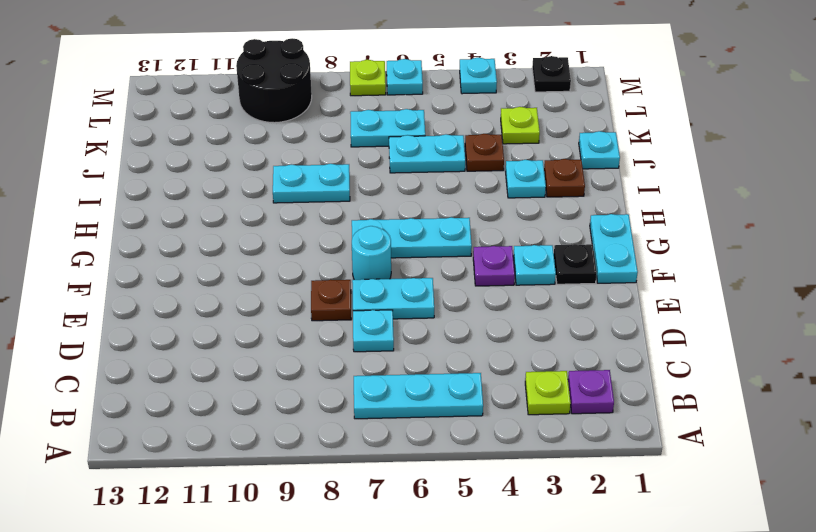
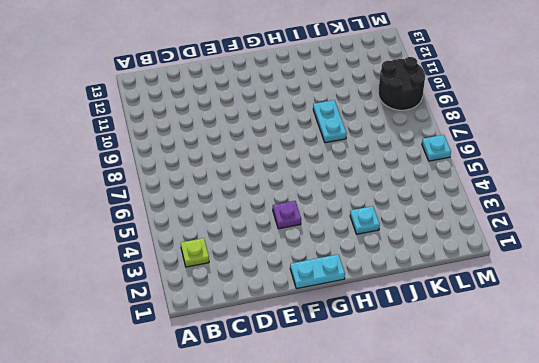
none -> purple 1x1 plate [568,370,614,414]
none -> cyan 1x3 plate [354,373,483,419]
none -> cyan 1x1 plate [353,310,394,352]

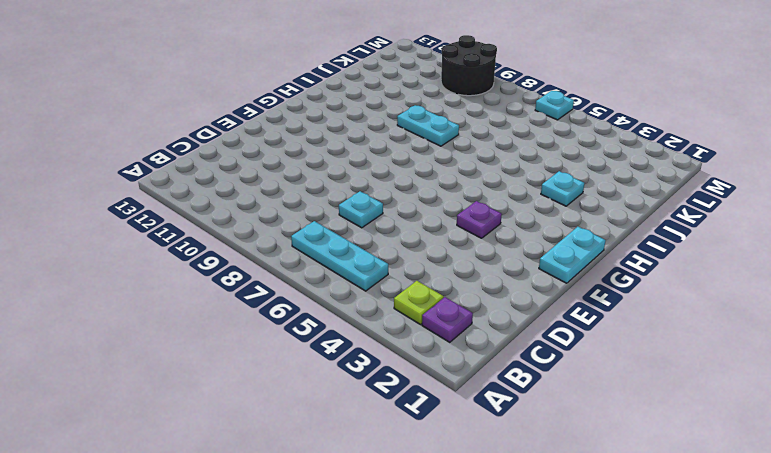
none -> cyan 1x2 plate [352,278,434,319]
none -> brown 1x1 plate [311,280,351,321]
none -> black 1x1 plate [554,244,597,284]

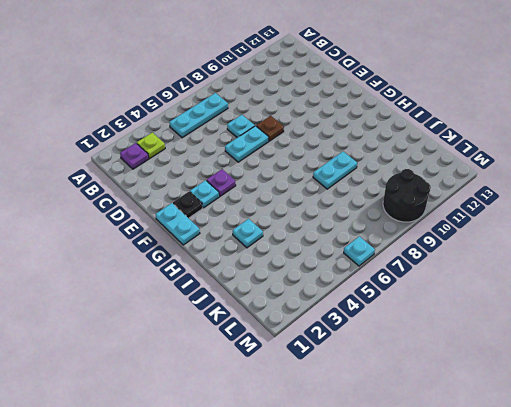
none -> cyan 1x1 round brick [352,226,391,280]
none -> cyan 1x3 plate [352,217,472,258]
none -> brown 1x1 plate [544,159,585,197]

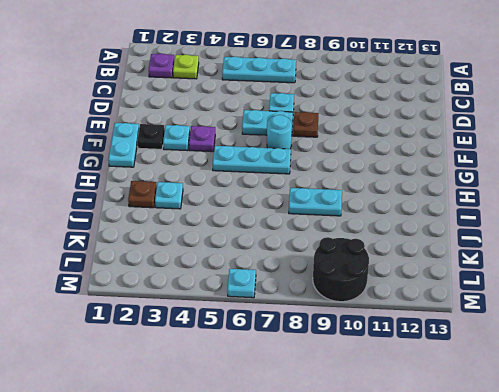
none -> cyan 1x1 plate [579,131,620,169]
none -> brown 1x1 plate [465,134,504,171]
none -> cyan 1x2 plate [389,134,465,173]

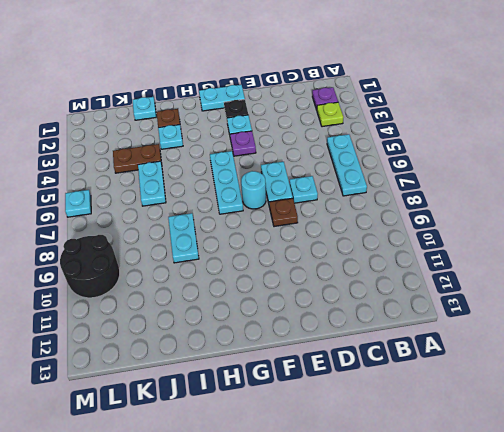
brown 1x2 plate [113,144,162,173] -> brown 1x1 plate [465,134,504,171]
none -> lime 1x1 plate [501,107,540,144]
none -> cyan 1x2 plate [350,109,425,147]
none -> black 1x1 plate [532,56,571,92]

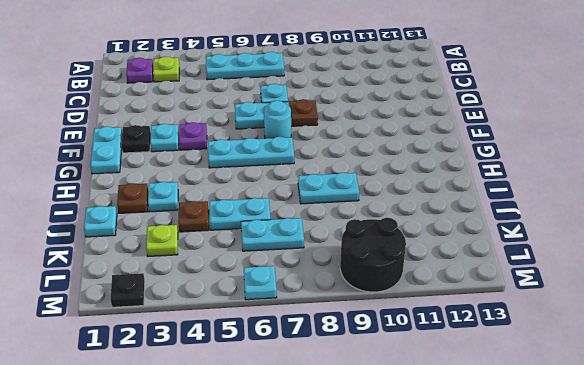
none -> cyan 1x1 plate [460,58,497,94]
none -> lime 1x1 plate [350,60,386,96]

